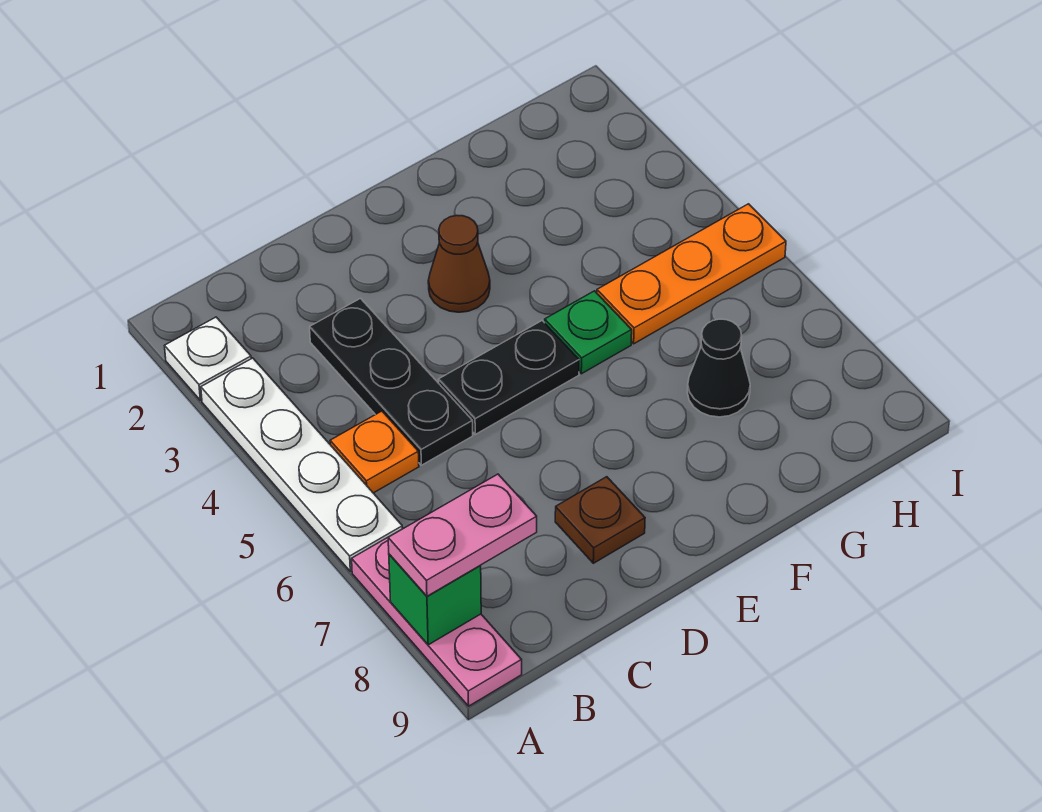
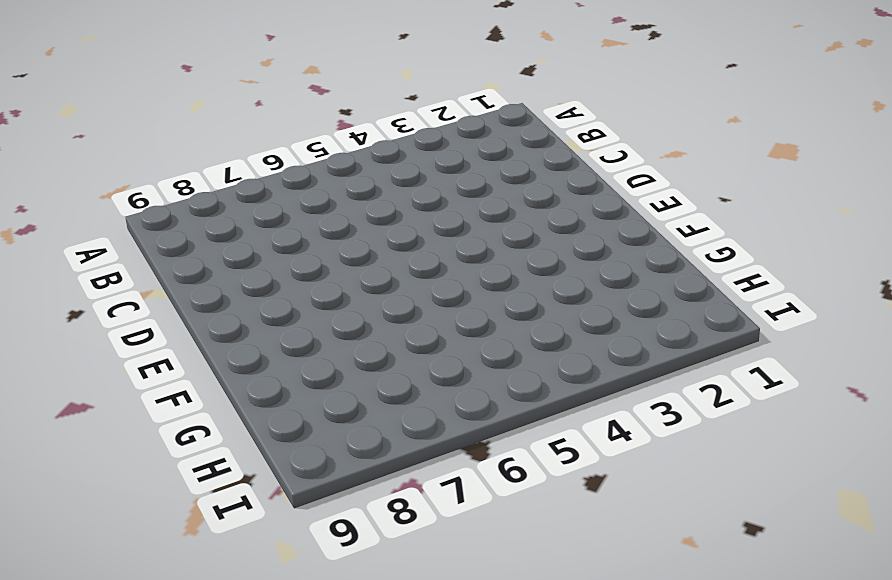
none -> white 1x1 plate [165,317,251,400]
none -> white 1x4 plate [201,358,402,572]
none -> pink 1x3 plate [352,538,522,706]

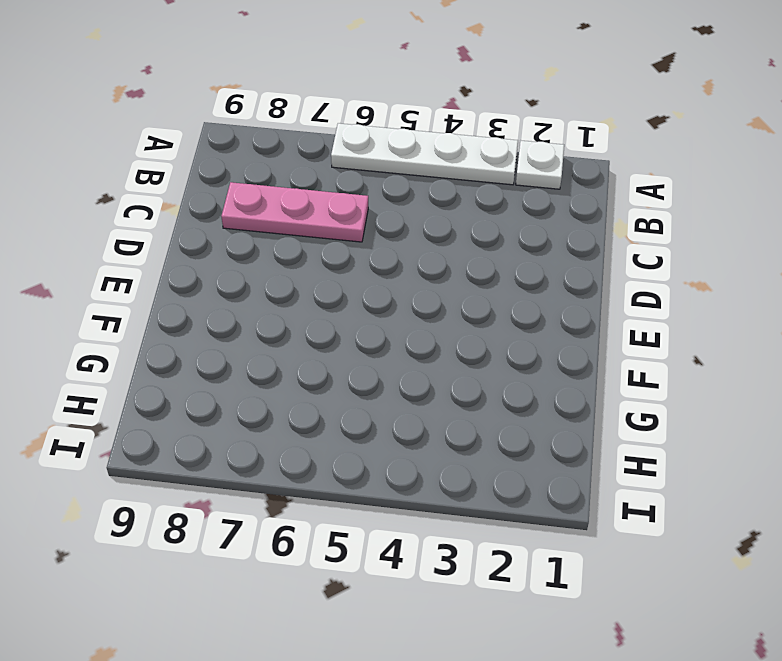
pink 1x3 plate [221,182,368,242] -> pink 1x3 plate moved to [352,538,522,706]
none -> orange 1x1 plate [330,411,419,493]
none -> black 1x3 plate [310,299,473,465]
none -> black 1x2 plate [438,321,579,434]

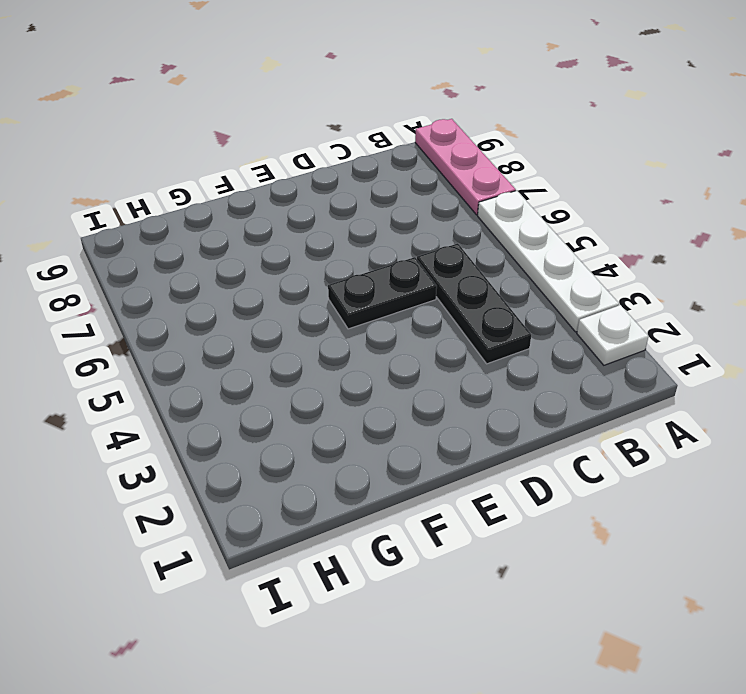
none -> orange 1x1 plate [330,411,419,493]
none -> brown 1x1 plate [555,477,645,563]
none -> brown 1x1 cone [428,215,490,312]

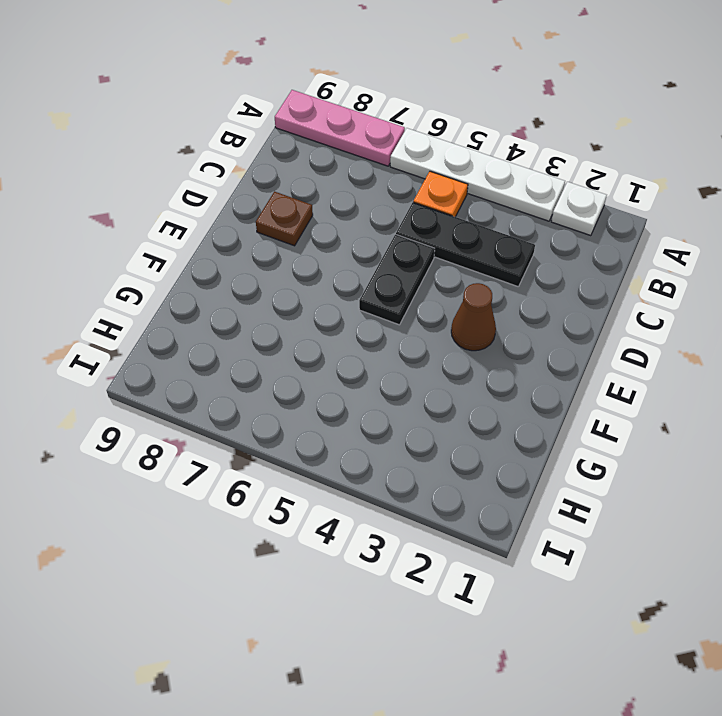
none -> green 1x1 plate [545,291,632,374]
none -> orange 1x3 plate [597,204,786,344]
none -> black 1x1 cone [687,319,750,417]

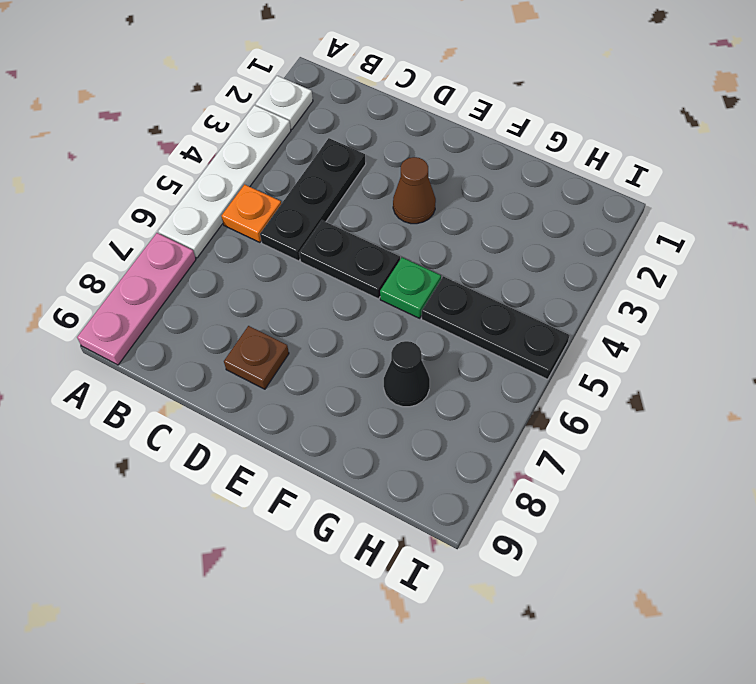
black 1x3 plate [422,276,569,379] -> orange 1x3 plate [597,204,786,344]
none -> green 1x1 brick [389,554,481,645]
none -> pink 1x2 plate [388,474,537,596]

